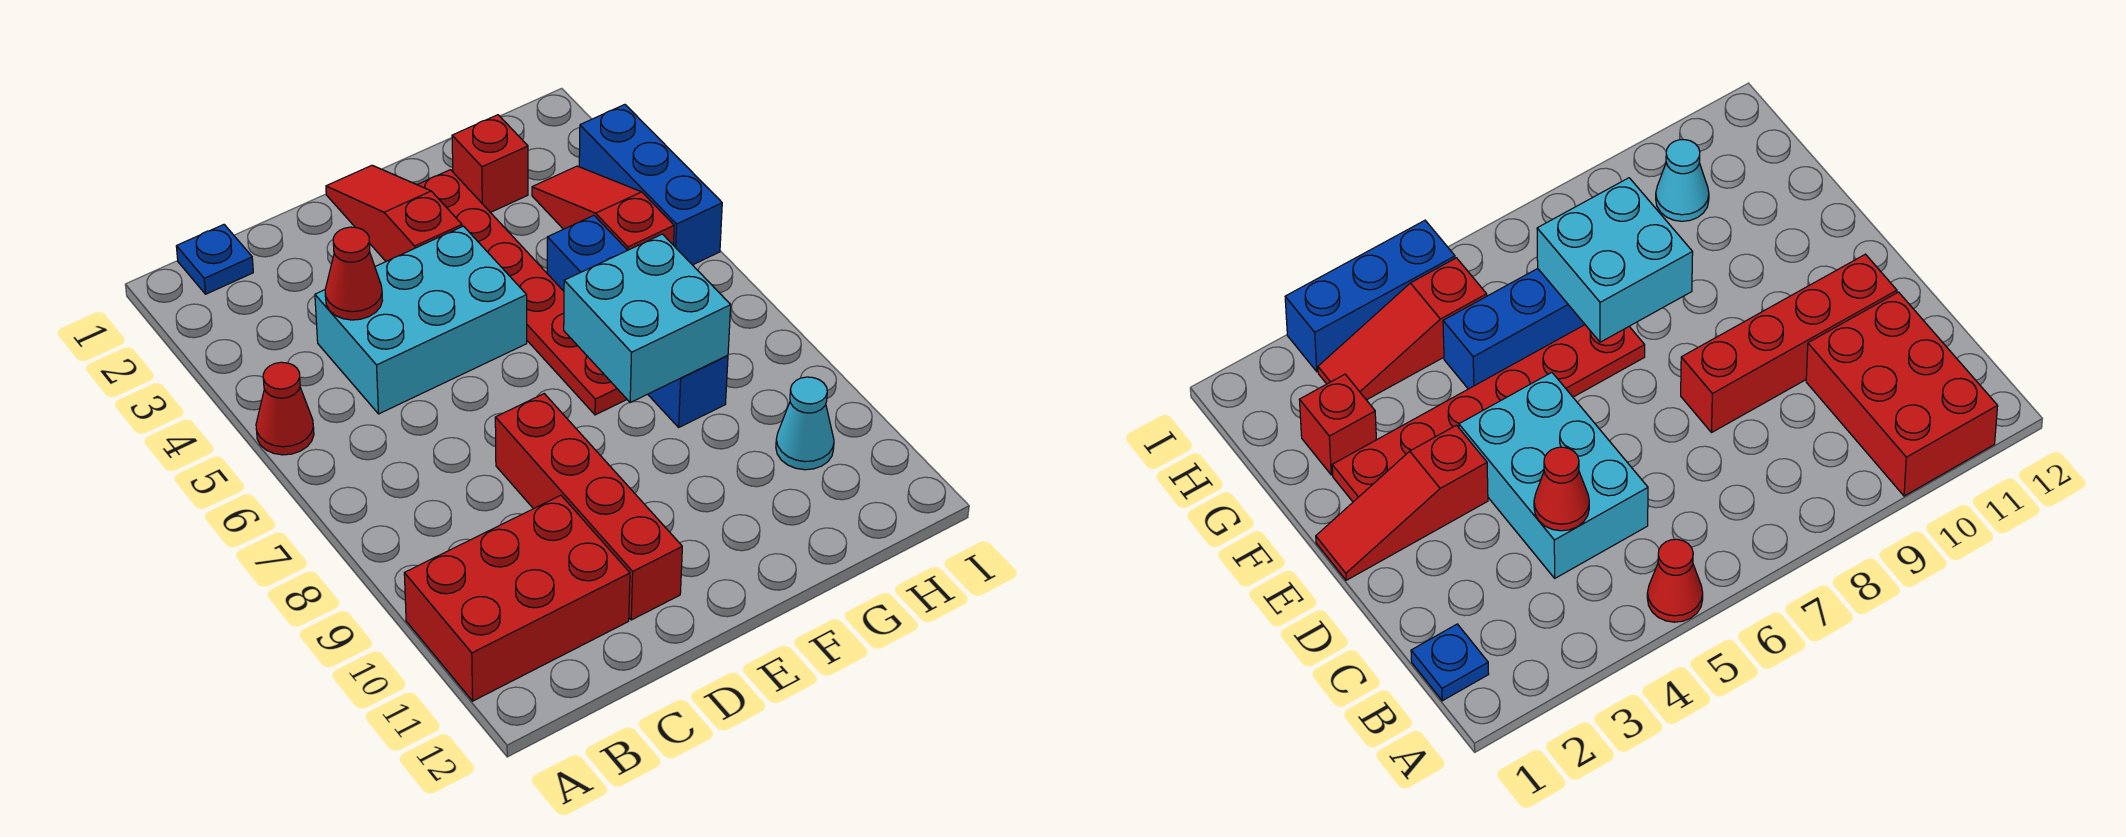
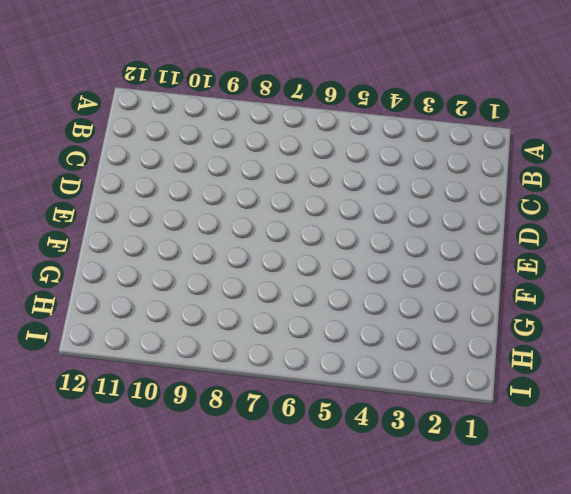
none -> red 1x1 cone [256,362,314,455]
none -> red 2x3 brick [404,495,630,701]
none -> blue 1x1 plate [176,225,253,294]

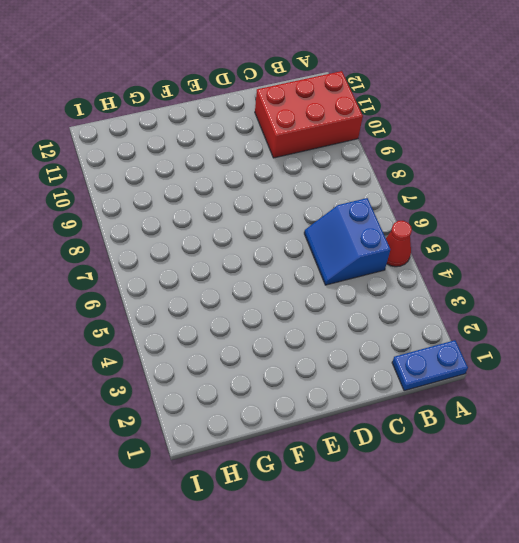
blue 1x2 plate [392,340,468,391] -> blue 1x1 plate [176,225,253,294]
blue 2x2 slope [304,198,390,285] -> cyan 2x3 brick [315,226,527,414]
none -> red 1x4 brick [495,394,682,620]
none -> red 1x3 slope [326,165,462,261]
none -> red 1x6 plate [417,170,627,415]

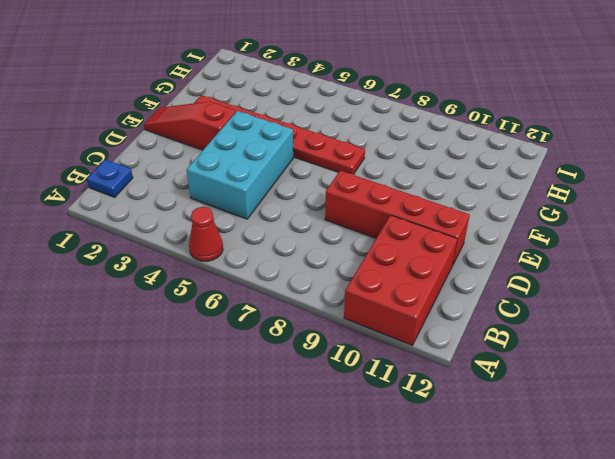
none -> red 1x1 brick [452,115,528,213]
none -> blue 1x4 brick [547,215,728,427]
none -> red 1x3 slope [532,166,674,250]

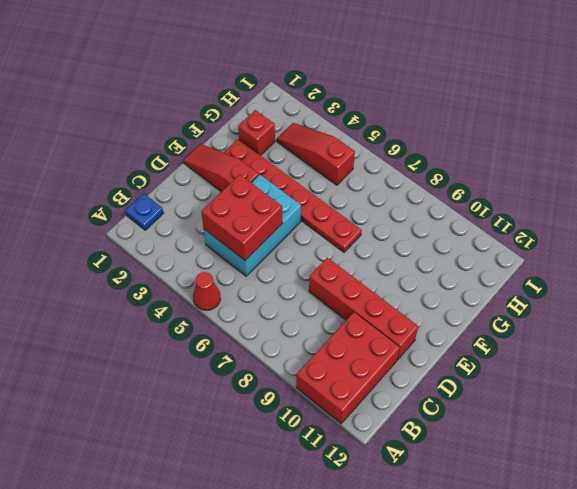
red 2x2 brick [201,175,283,260] -> red 1x1 cone [325,227,382,320]
none -> blue 1x4 brick [547,215,728,427]
none -> cyan 1x1 cone [776,377,834,470]
none -> blue 1x3 brick [579,105,722,265]

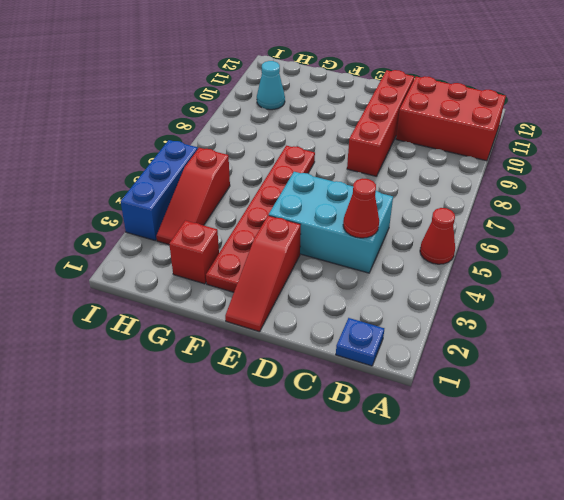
none -> blue 1x4 brick [547,215,728,427]
none -> cyan 2x2 brick [564,234,731,402]

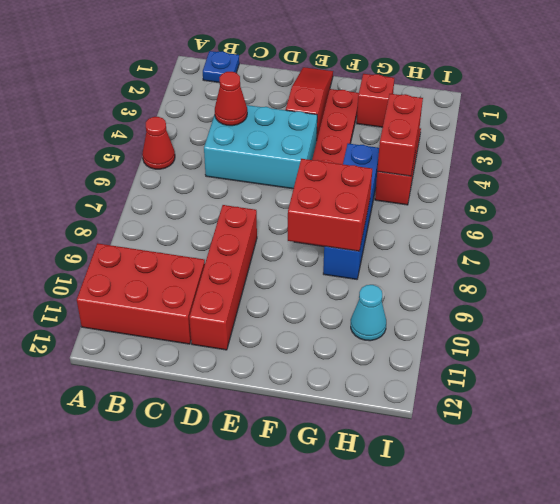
red 2x2 brick [288,159,372,251] -> cyan 2x2 brick [564,234,731,402]
red 1x2 brick [377,94,423,176] -> none
none -> blue 1x3 brick [579,105,722,265]

